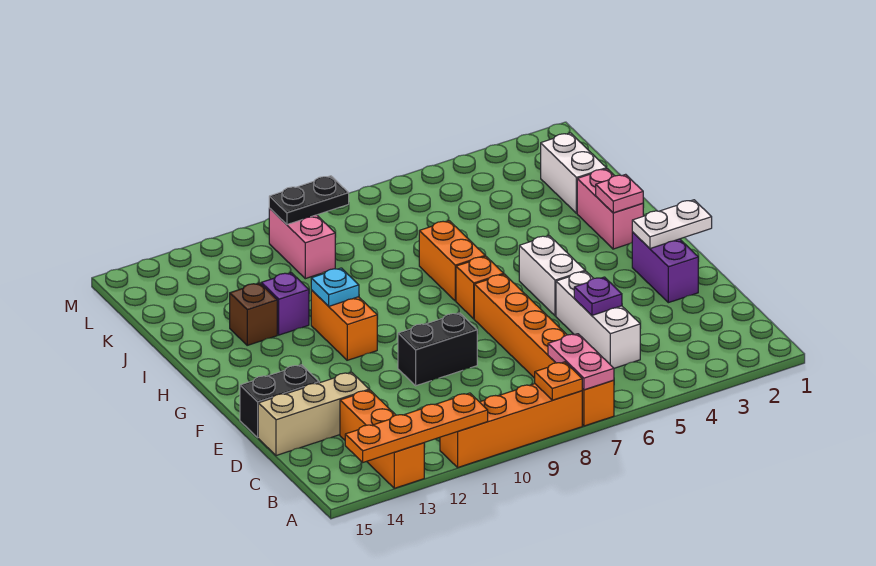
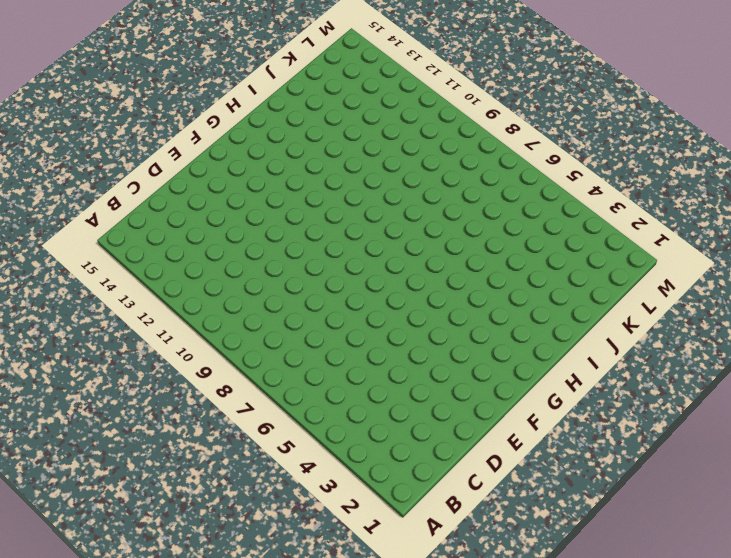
none -> orange 1x6 brick [474,274,614,426]
none -> orange 1x4 brick [440,384,582,467]
none -> orange 1x3 brick [340,390,424,488]

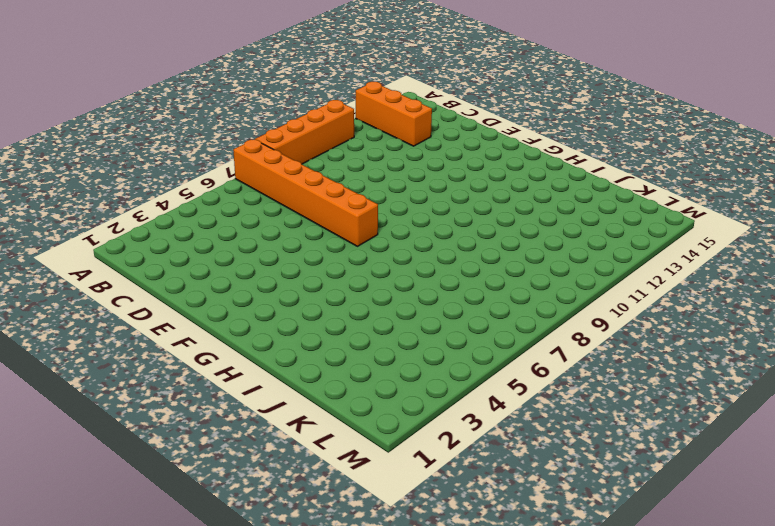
none -> white 1x3 brick [556,271,640,368]
none -> tan 1x3 brick [258,372,369,456]
none -> purple 1x2 brick [632,232,698,303]

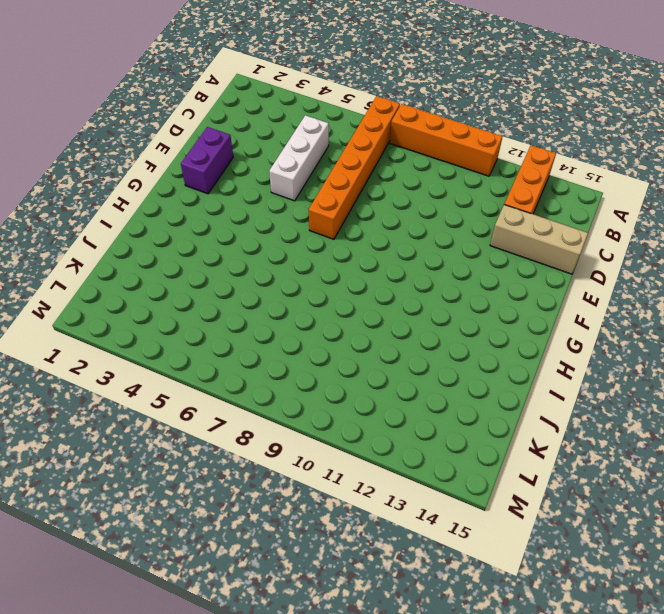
none -> black 1x2 brick [398,313,477,386]
none -> black 1x2 brick [240,365,320,437]
none -> white 1x2 brick [519,236,585,316]

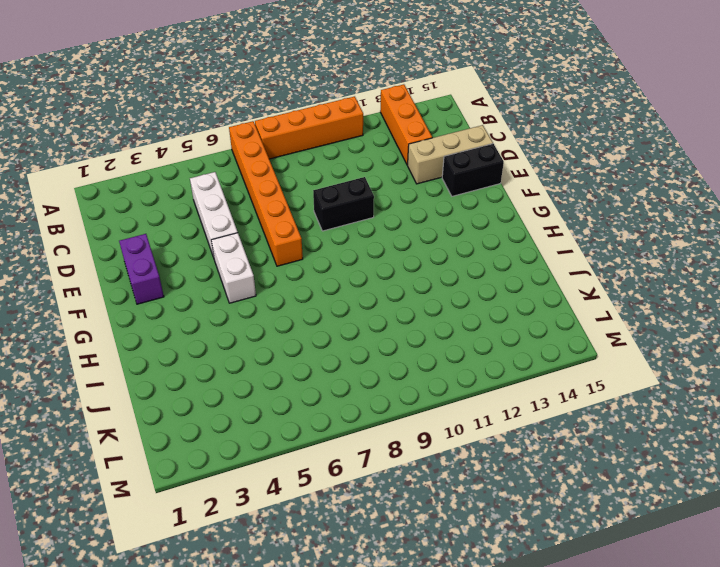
none -> orange 1x1 brick [456,256,504,319]
none -> orange 1x2 brick [311,290,377,360]
none -> pink 1x2 brick [577,169,643,249]

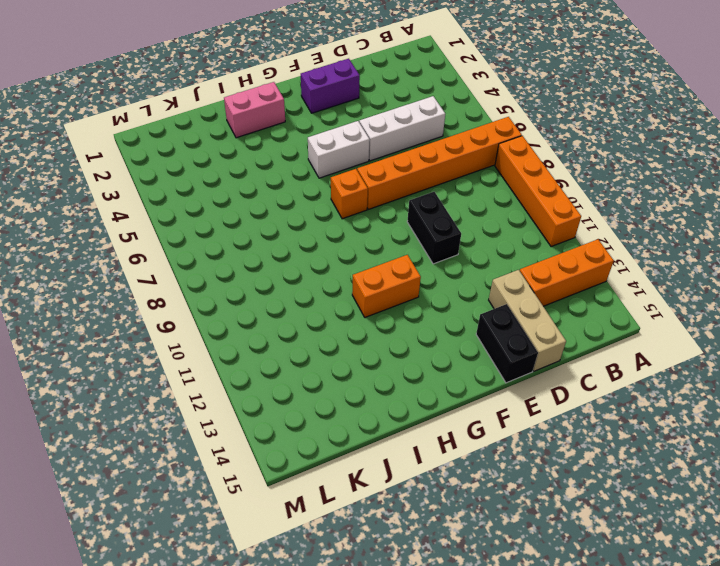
none -> orange 1x2 brick [419,221,485,301]
none -> purple 1x1 brick [261,273,309,335]
none -> brown 1x1 brick [230,283,277,345]

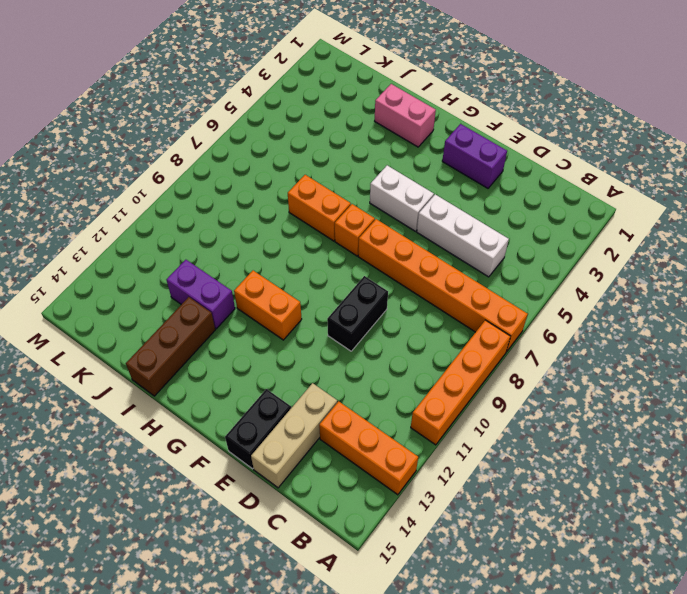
purple 1x2 brick [166,260,235,329] -> purple 1x1 brick [261,273,309,335]
brown 1x3 brick [126,297,215,396] -> brown 1x1 brick [230,283,277,345]
none -> white 1x2 brick [541,133,606,213]
none -> pink 1x2 brick [269,208,335,279]
none -> pink 1x2 plate [548,334,614,390]

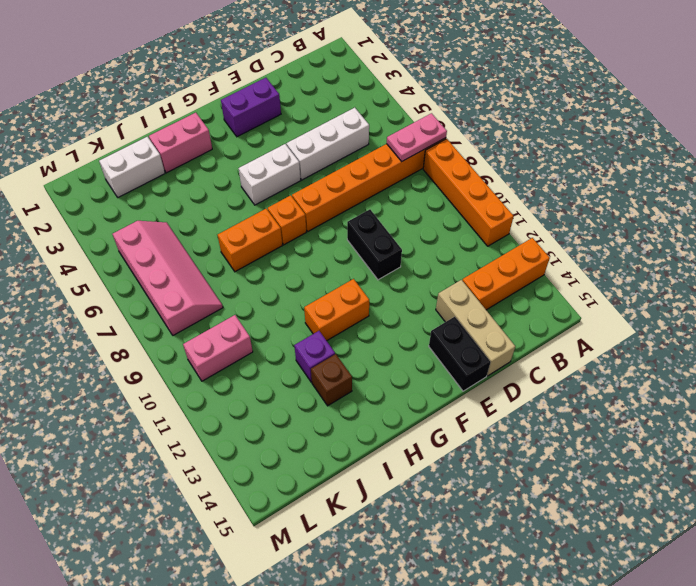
pink 2x4 slope [113,221,223,335] -> none
none -> orange 1x1 plate [535,362,582,400]
none -> orange 1x4 plate [345,393,488,462]
none -> purple 1x1 plate [574,277,622,315]

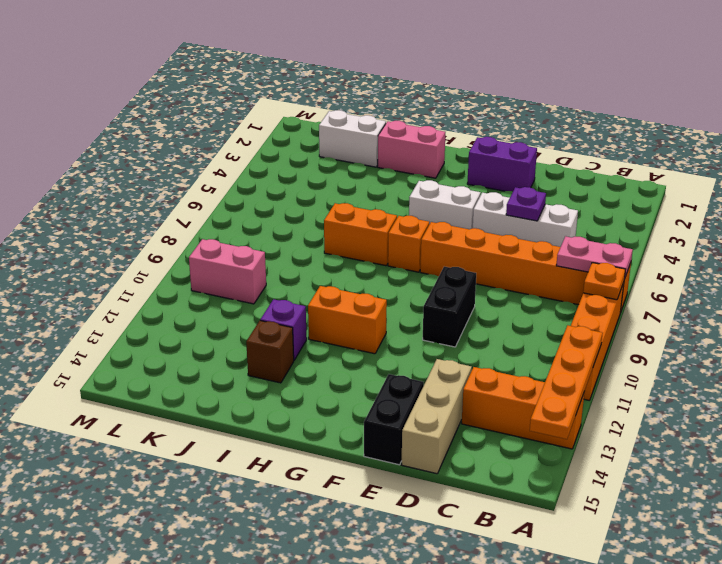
none -> white 1x2 plate [632,200,712,249]
none -> pink 1x1 plate [596,174,643,213]
none -> cyan 1x1 plate [311,268,359,306]

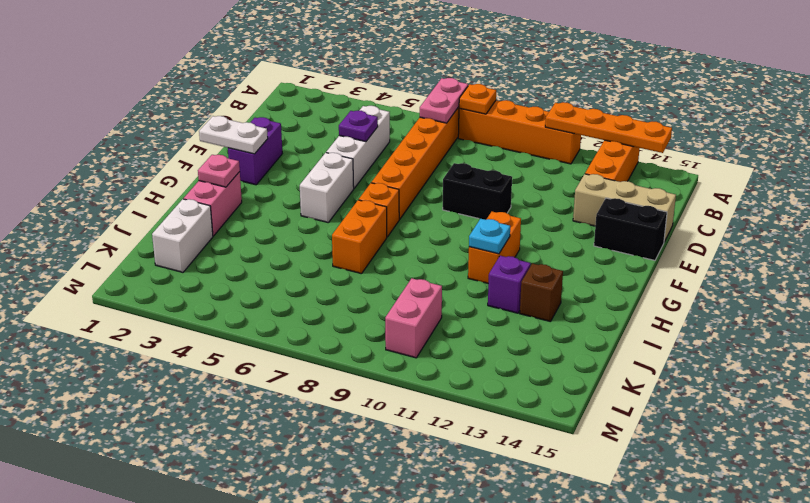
none -> black 1x2 plate [269,176,349,224]

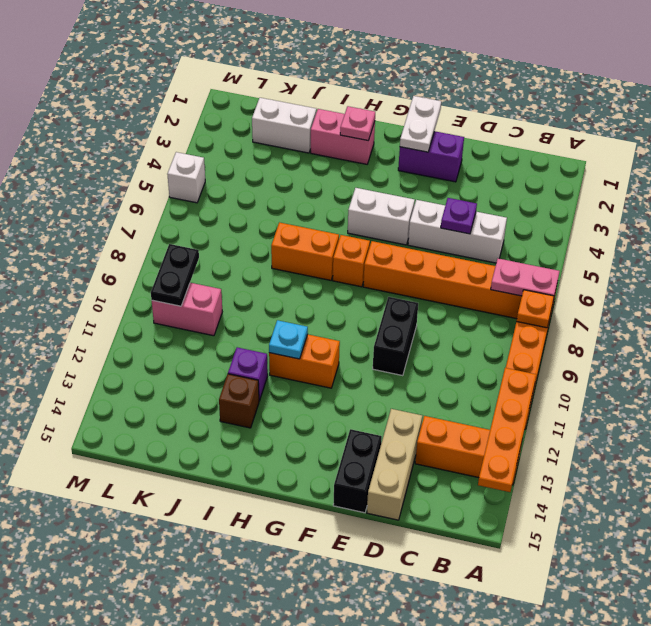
white 1x1 brick [167,152,205,203] -> none

